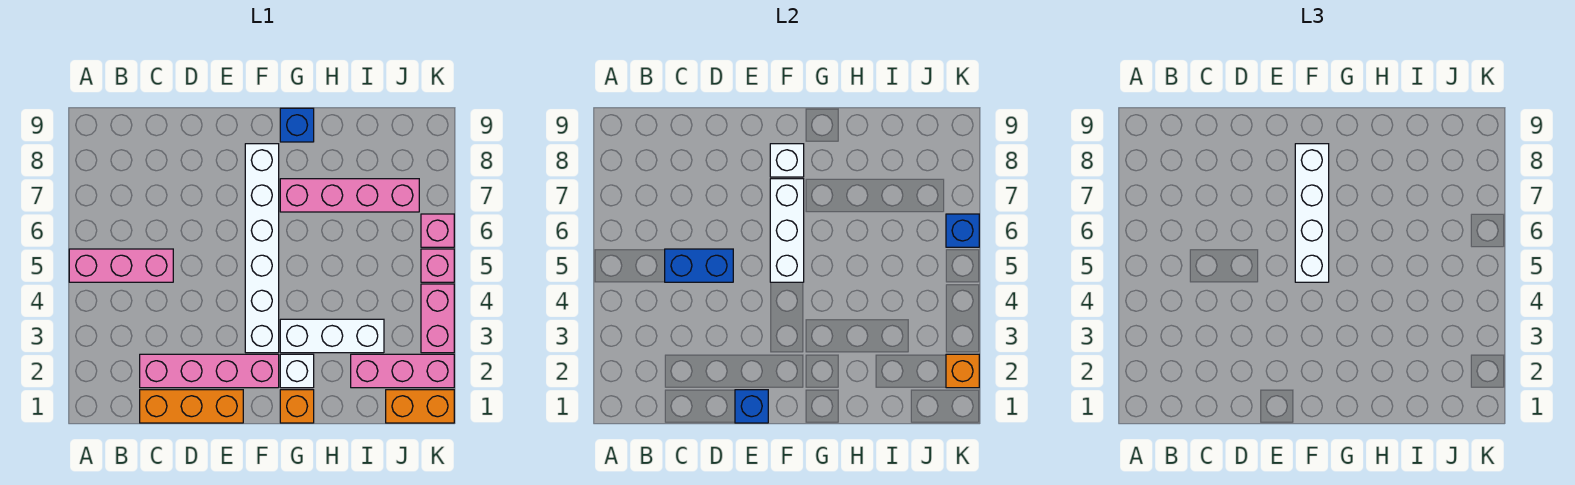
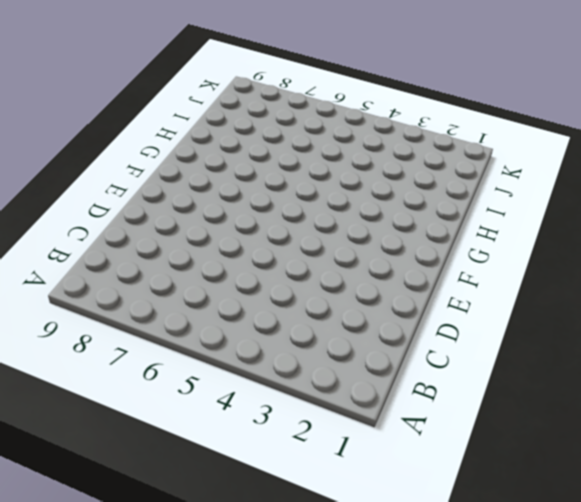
none -> pink 1x3 brick [69,249,173,282]
none -> orange 1x3 brick [140,390,243,423]
none -> pink 1x4 brick [140,354,279,388]

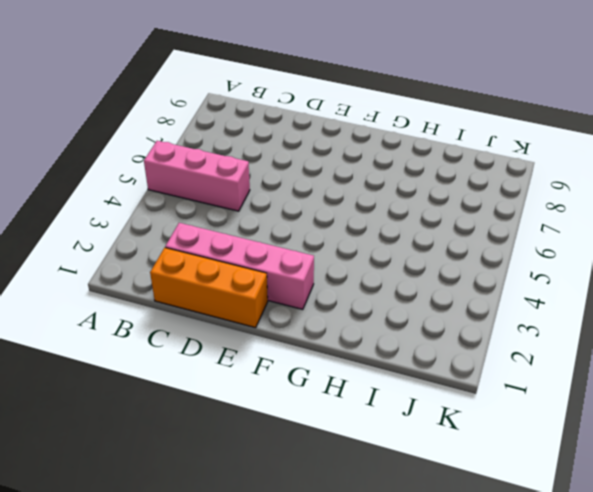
none -> white 1x6 brick [245,144,279,353]
none -> orange 1x1 brick [280,390,314,423]
none -> white 1x1 brick [280,354,314,388]

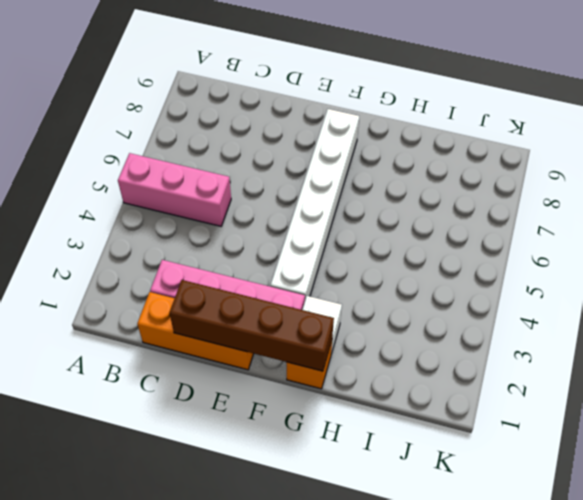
brown 1x4 brick [169,280,334,371] -> blue 1x1 brick [735,390,768,423]
none -> white 1x3 brick [280,319,384,353]
none -> pink 1x4 brick [280,179,419,212]
none -> blue 1x1 brick [280,108,314,142]

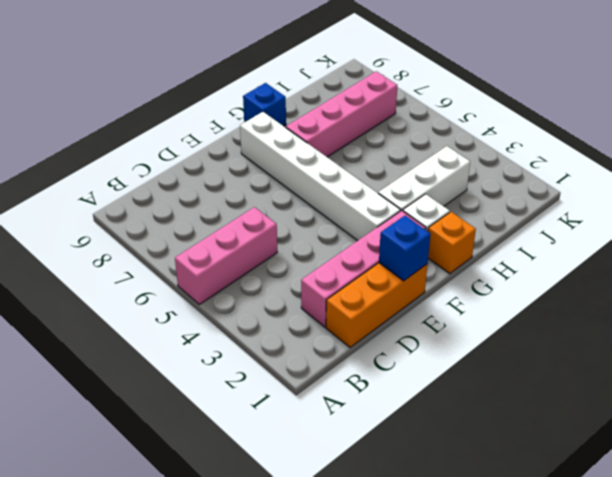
none -> pink 1x3 brick [351,354,454,388]
none -> orange 1x2 brick [386,390,454,423]
none -> pink 1x2 brick [421,284,454,353]

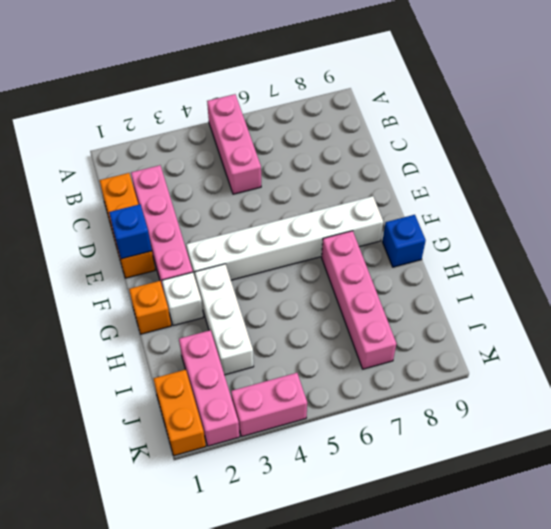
none -> pink 1x1 brick [421,249,454,282]
none -> pink 1x1 brick [421,214,454,247]
none -> blue 1x2 brick [665,249,733,282]

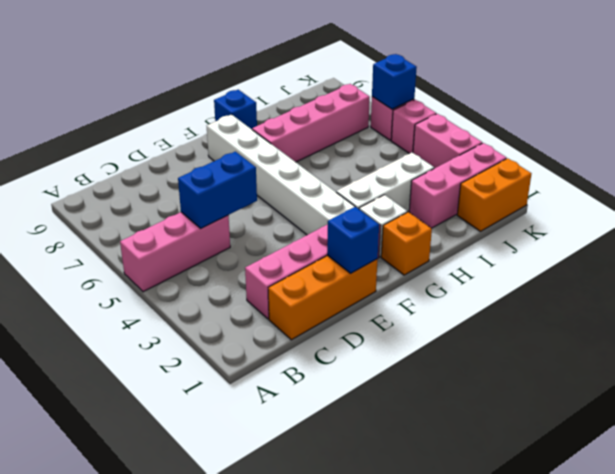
none -> white 1x3 brick [770,179,804,282]
none -> white 1x1 brick [770,144,804,177]
none -> orange 1x1 brick [946,354,979,388]

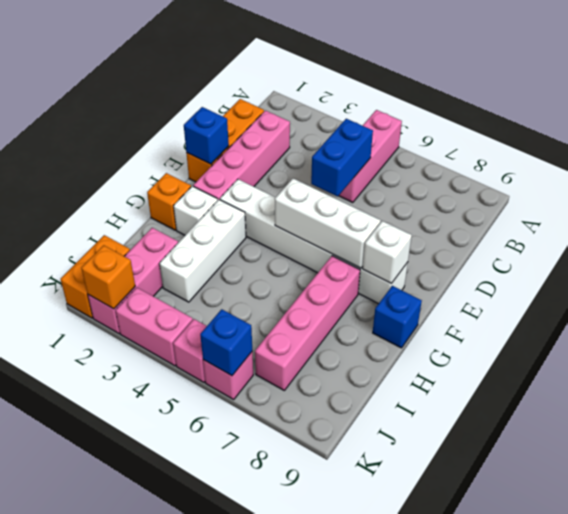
none -> white 1x4 brick [1295,144,1329,282]

